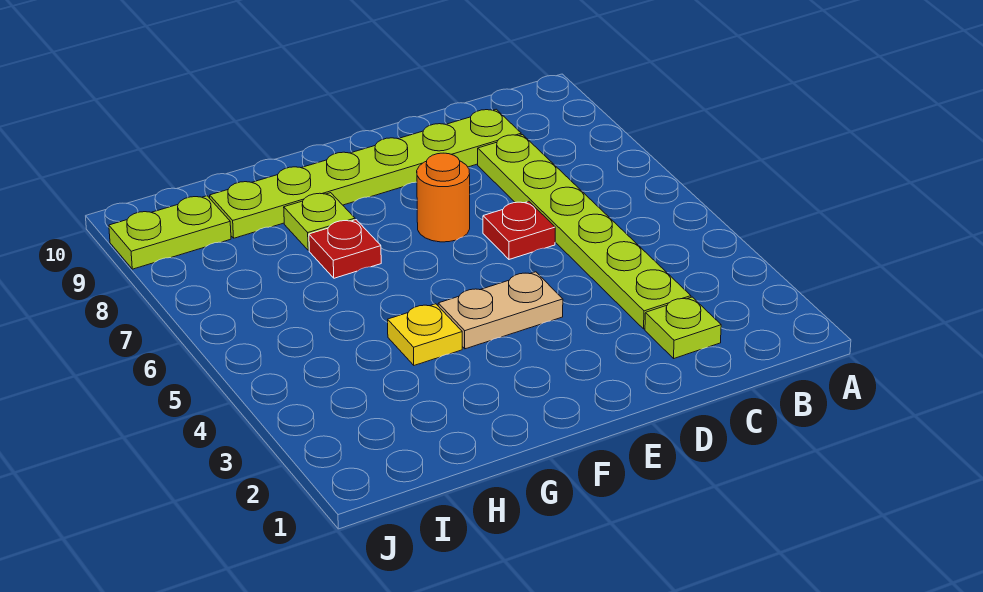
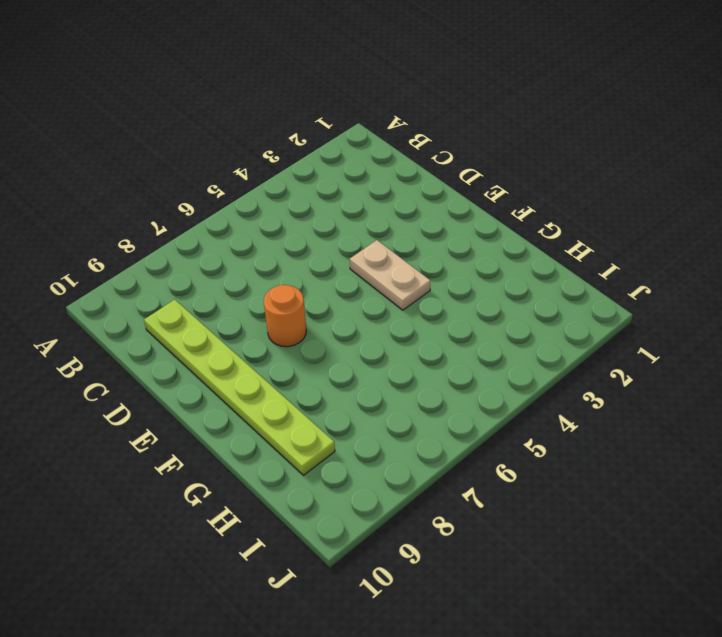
none -> lime 1x1 plate [645,297,721,358]
none -> lime 1x6 plate [478,135,691,329]

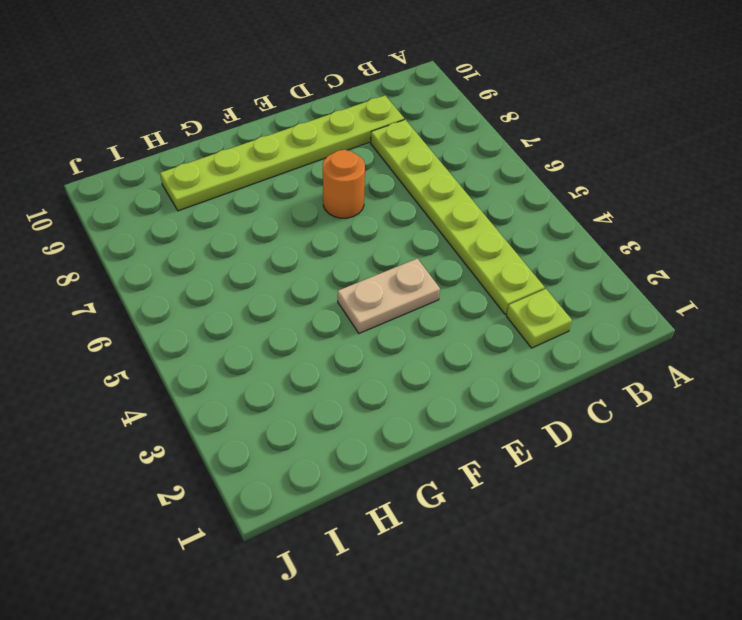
none -> red 1x1 plate [483,201,555,259]
none -> yellow 1x1 plate [388,304,462,365]

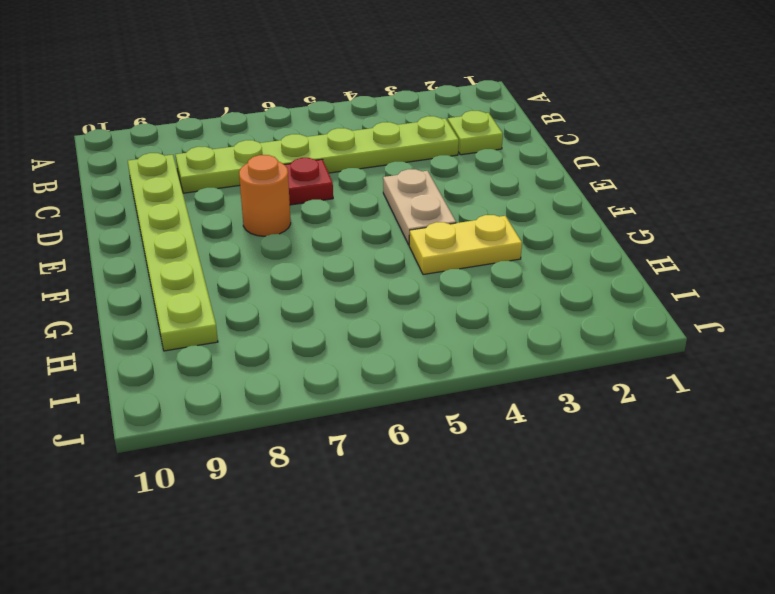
yellow 1x2 plate [409,215,522,275] -> yellow 1x1 plate [388,304,462,365]
none -> red 1x1 plate [309,220,381,278]
none -> lime 1x1 plate [284,193,355,250]

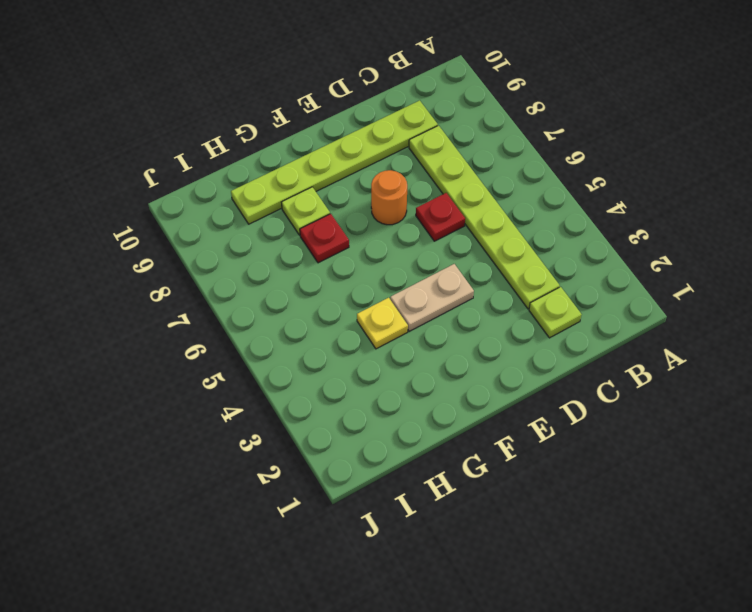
none -> lime 1x2 plate [109,196,231,269]

